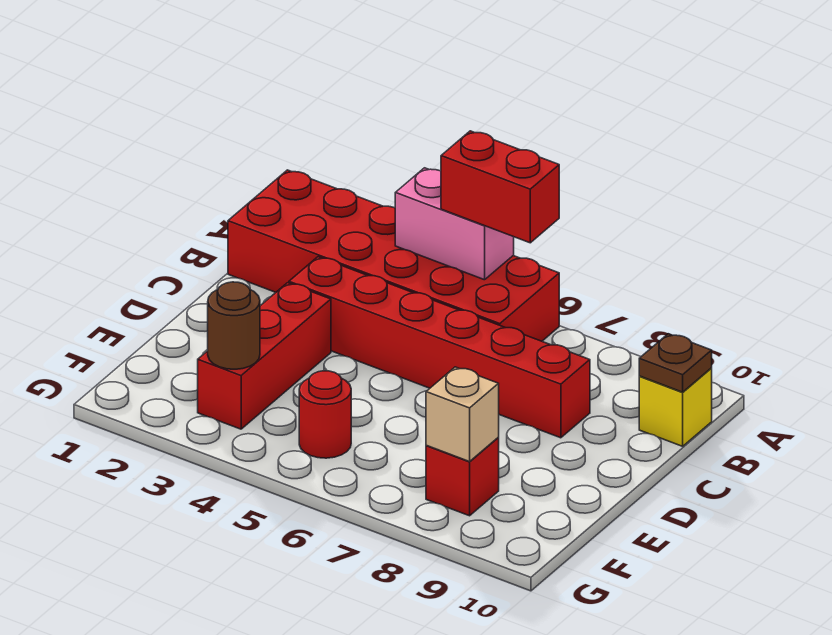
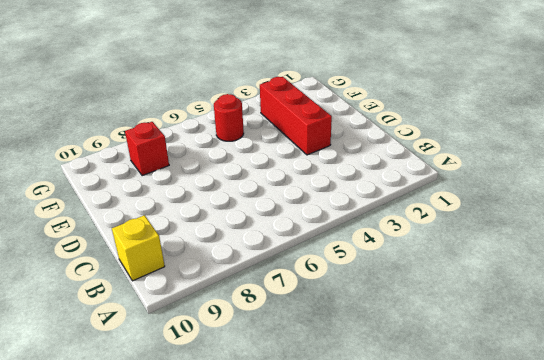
none -> red 2x6 brick [228,170,559,341]
none -> red 1x6 brick [289,257,590,438]

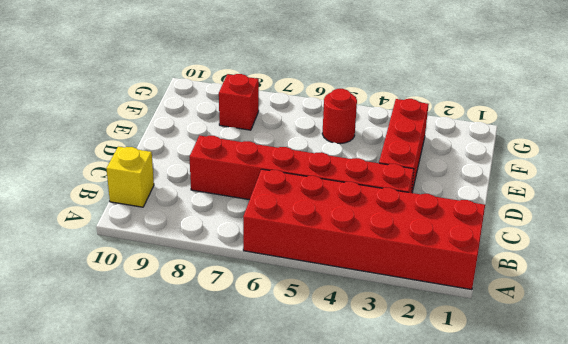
none -> pink 1x2 brick [395,168,514,280]
none -> brown 1x1 plate [639,334,712,392]

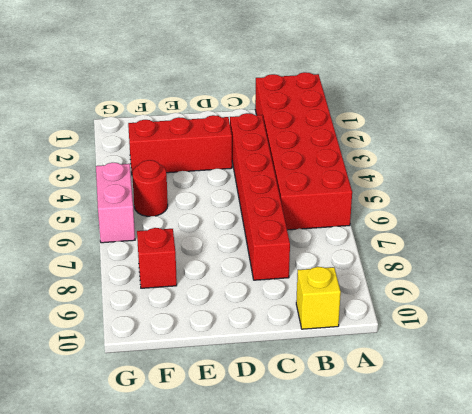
pink 1x2 brick [96,163,135,243] -> pink 1x2 brick moved to [395,168,514,280]
none -> brown 1x1 plate [639,334,712,392]
none -> brown 1x1 round brick [208,282,260,369]

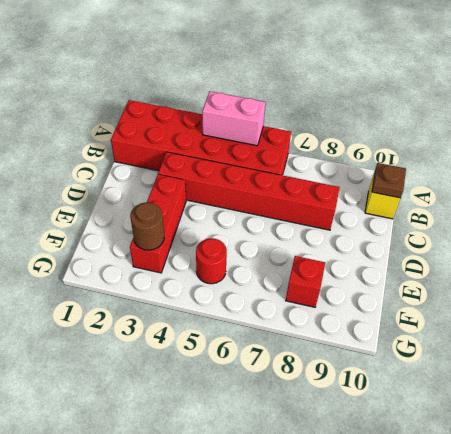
none -> tan 1x1 brick [426,367,499,462]
none -> red 1x2 brick [441,131,559,243]

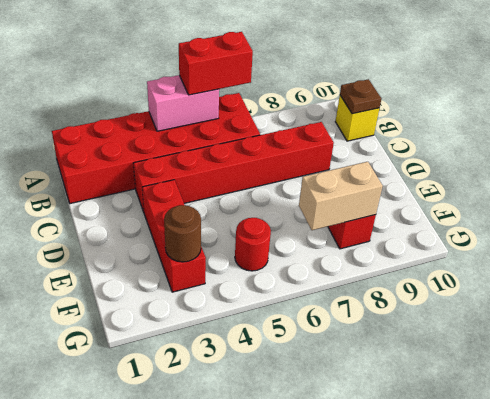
tan 1x2 brick [299,162,383,230] -> tan 1x1 brick [426,367,499,462]

